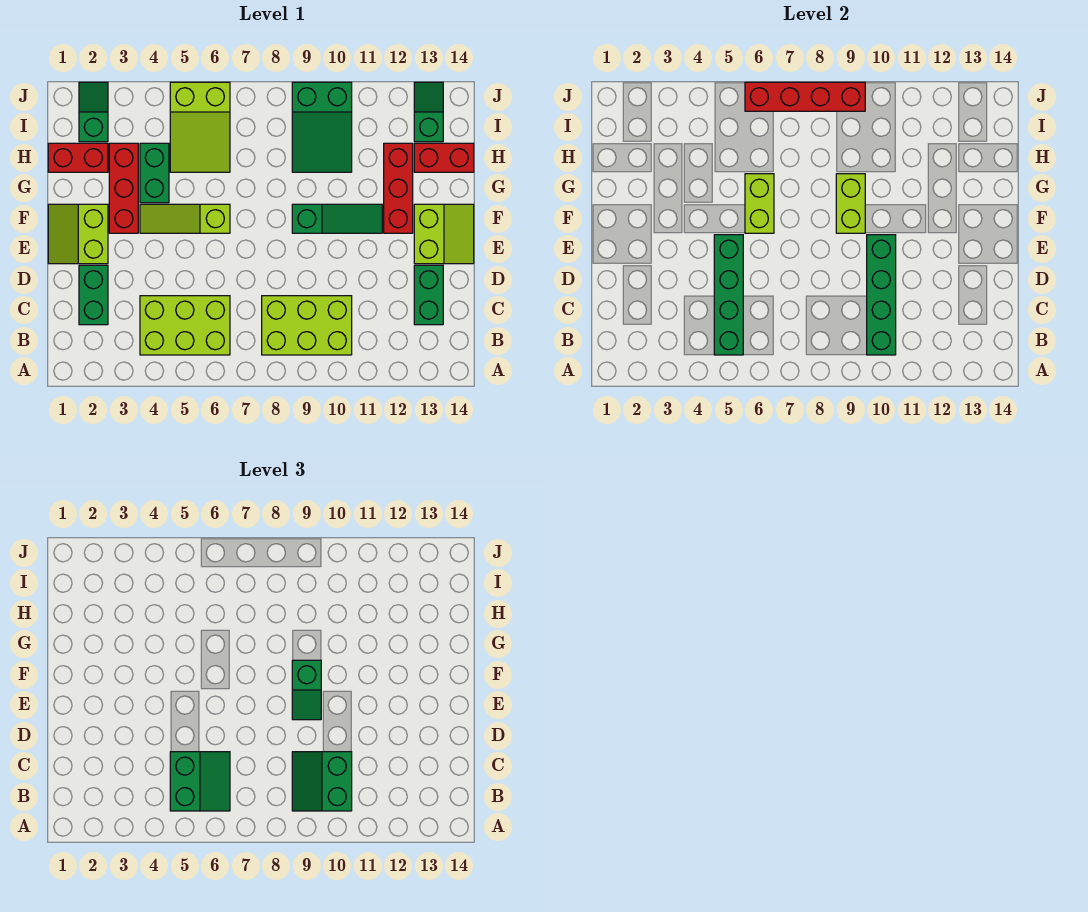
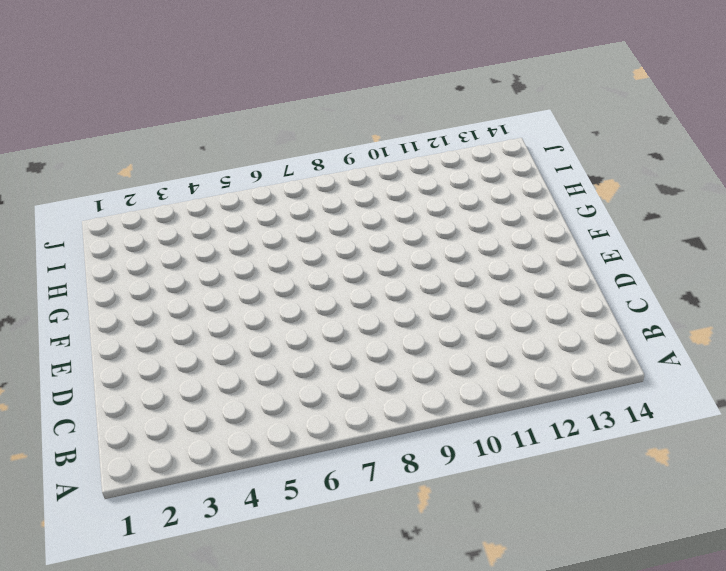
none -> lime 2x3 brick [140,296,230,355]
none -> lime 2x3 brick [262,296,352,355]
none -> green 1x2 brick [79,265,108,325]

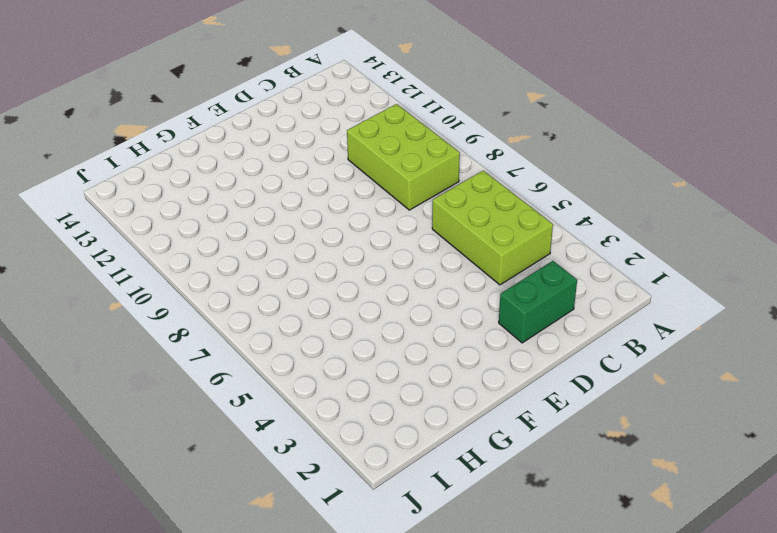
none -> green 1x2 brick [414,265,443,325]
none -> lime 2x2 slope [48,204,108,264]
none -> lime 2x2 slope [414,204,474,264]

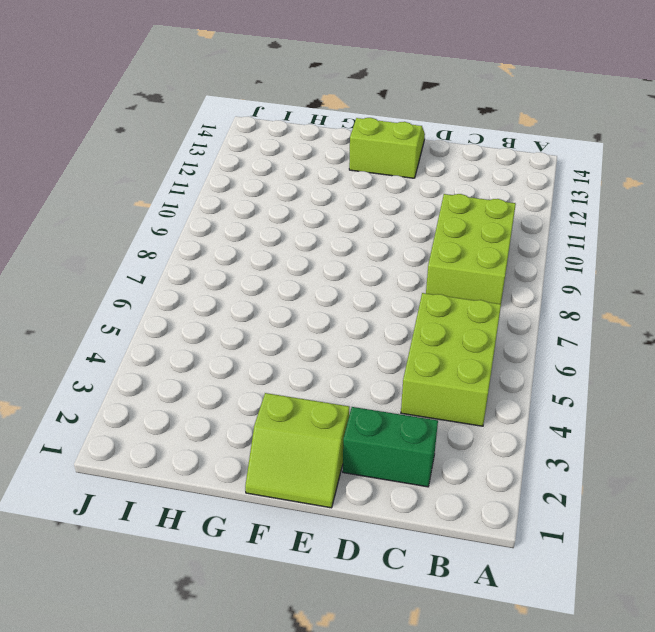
none -> green 1x2 brick [414,265,443,325]
none -> red 1x3 brick [109,143,138,233]
none -> lime 1x3 slope [140,204,230,233]

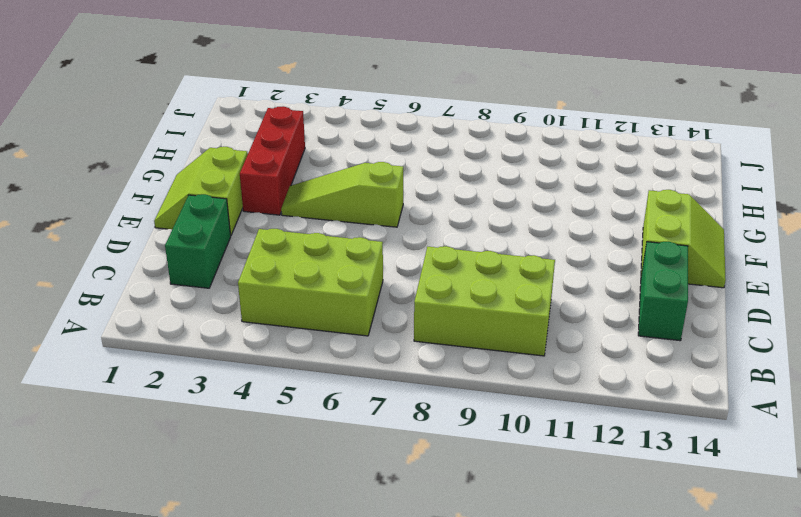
none -> green 1x3 slope [292,204,382,233]
none -> red 1x3 brick [384,143,413,233]
none -> green 1x2 brick [140,143,169,203]

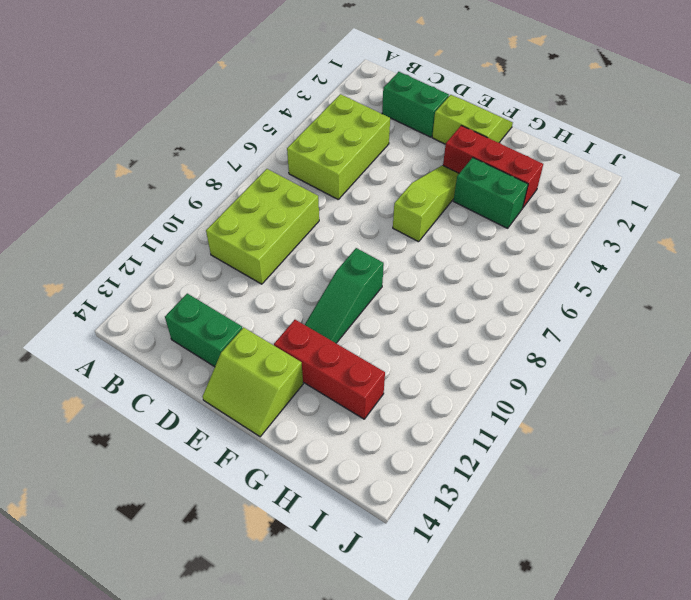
none -> red 1x2 brick [48,143,108,172]
none -> lime 2x3 slope [170,82,230,172]
none -> green 2x3 slope [292,82,352,172]

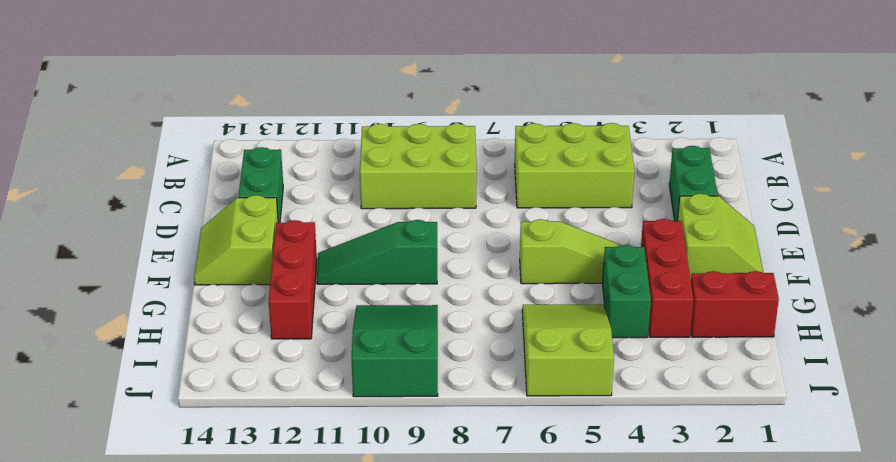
none -> red 1x2 brick [414,143,474,172]
none -> green 1x2 slope [79,82,108,142]
none -> green 1x2 slope [414,82,443,142]

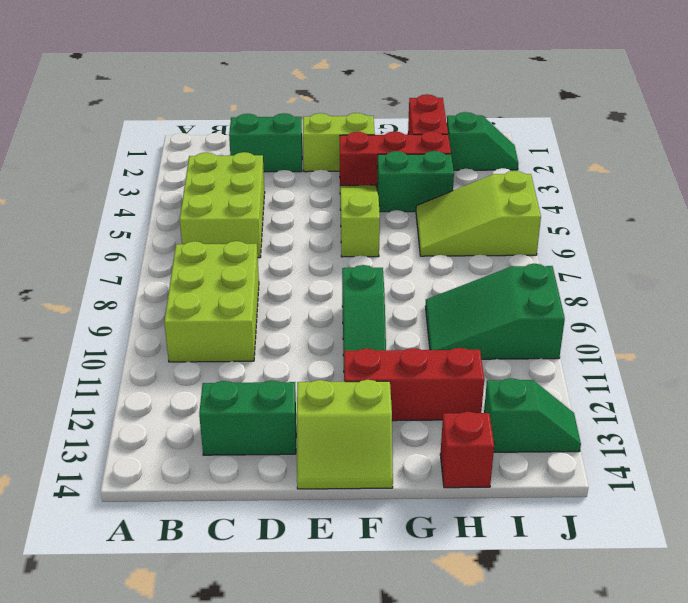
red 1x1 brick [440,412,494,488] -> red 1x2 brick [414,143,474,172]
none -> green 1x4 brick [714,235,743,355]
none -> green 1x4 brick [867,235,896,355]
none -> lime 1x2 brick [745,174,774,233]

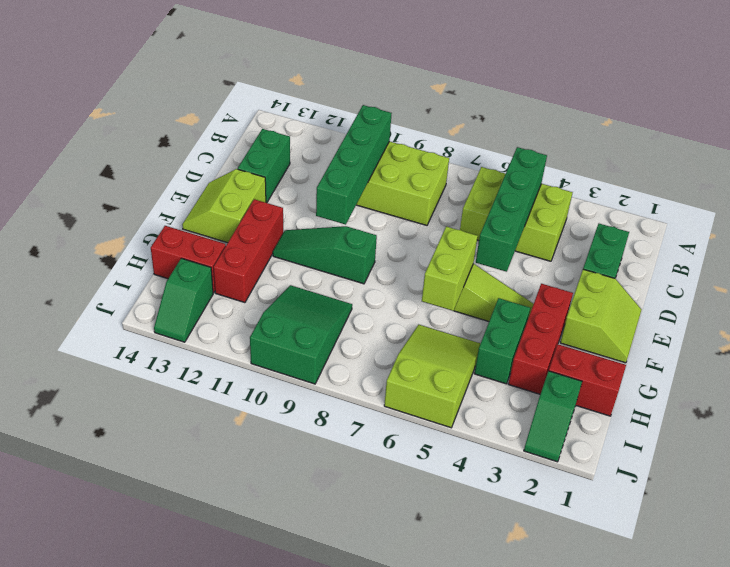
none -> lime 1x2 brick [836,174,865,233]
none -> red 1x4 brick [745,82,865,111]
none -> green 2x2 slope [170,752,230,811]

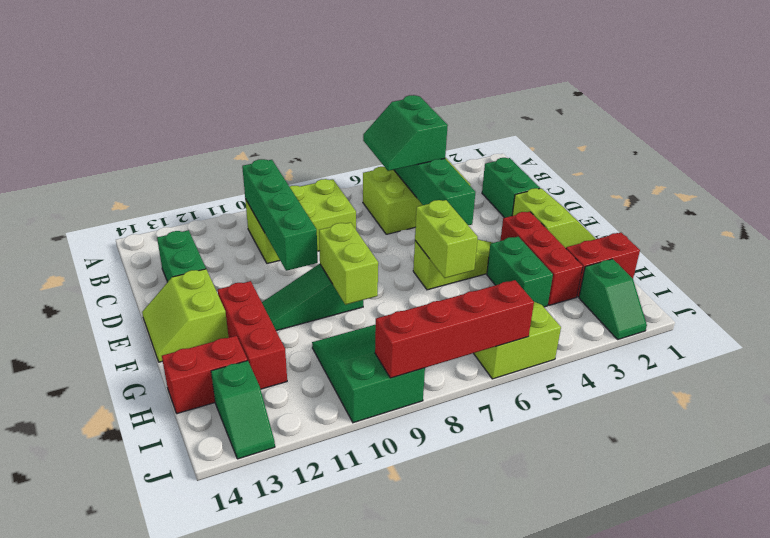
none -> green 2x2 slope [292,752,352,811]
none -> green 1x2 slope [292,660,321,720]

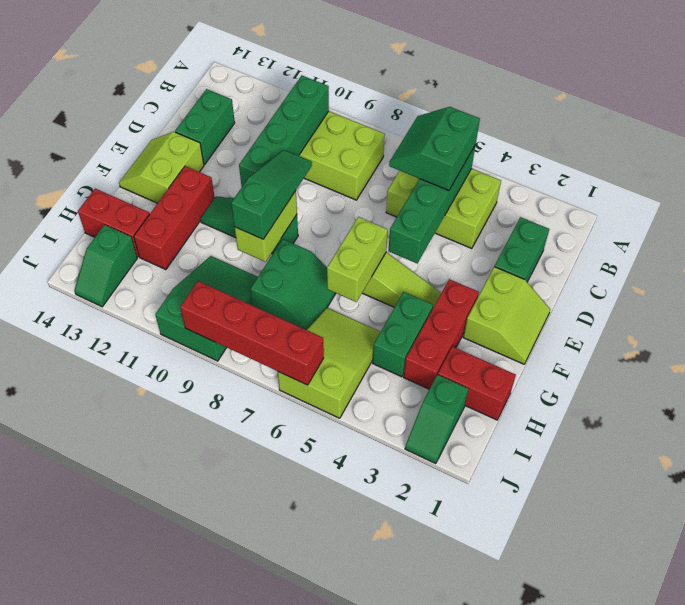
green 1x3 slope [231,150,312,239] -> green 1x2 slope [292,660,321,720]
green 2x2 slope [251,239,336,330] -> green 2x2 slope moved to [292,752,352,811]

